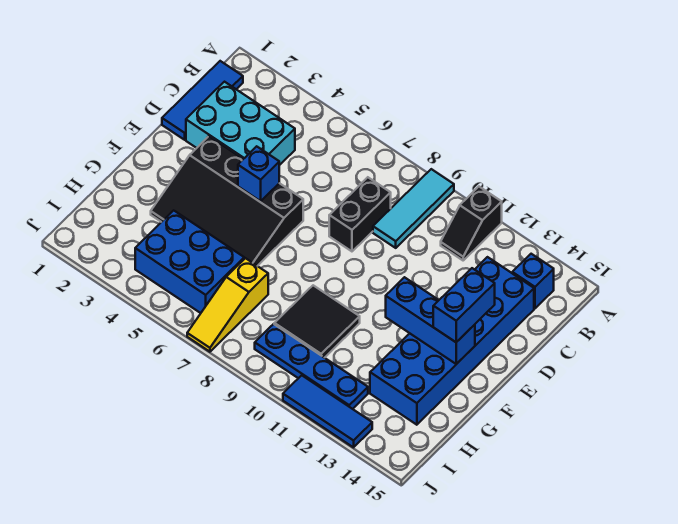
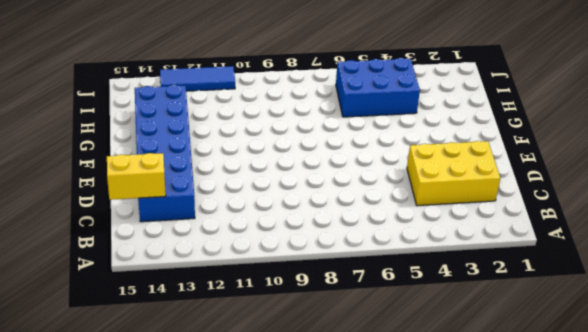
yellow 2x3 brick [407,141,500,206] -> cyan 2x3 brick [186,82,295,165]
yellow 1x2 brick [107,153,166,200] -> none
none -> cyan 1x3 tile [373,169,454,248]
none -> black 1x2 slope [441,187,502,260]
none -> blue 1x3 tile [162,61,243,140]

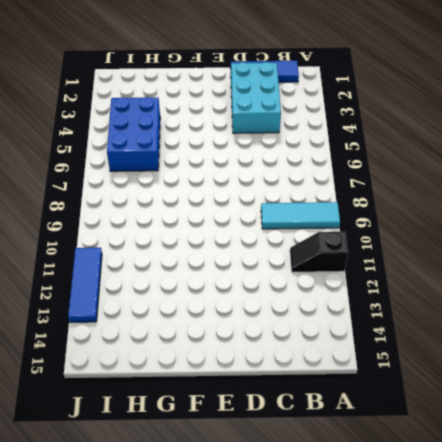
none -> blue 1x1 brick [512,254,554,308]
none -> black 1x2 brick [329,177,391,251]
none -> blue 2x6 brick [370,257,534,425]

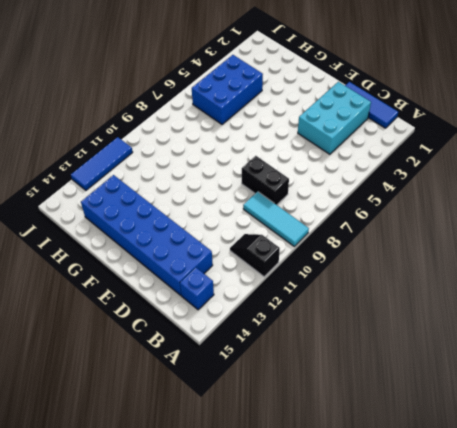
none -> black 3x4 slope [151,136,303,266]
none -> black 2x2 tile [274,285,360,358]
none -> yellow 1x3 slope [187,258,268,352]

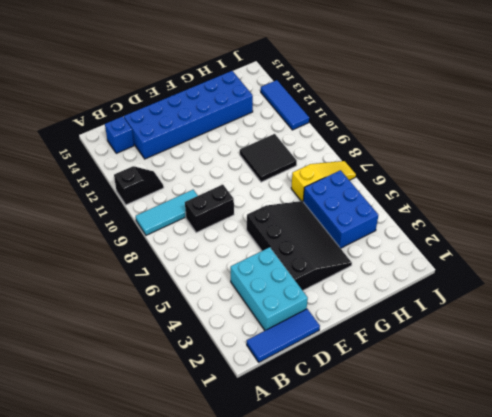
none -> blue 1x4 plate [255,324,368,409]
none -> blue 1x1 brick [238,146,279,201]
none -> blue 1x3 brick [386,277,475,364]

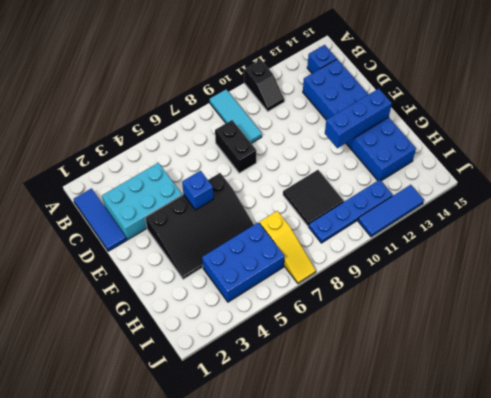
none -> blue 1x2 brick [433,268,495,342]

